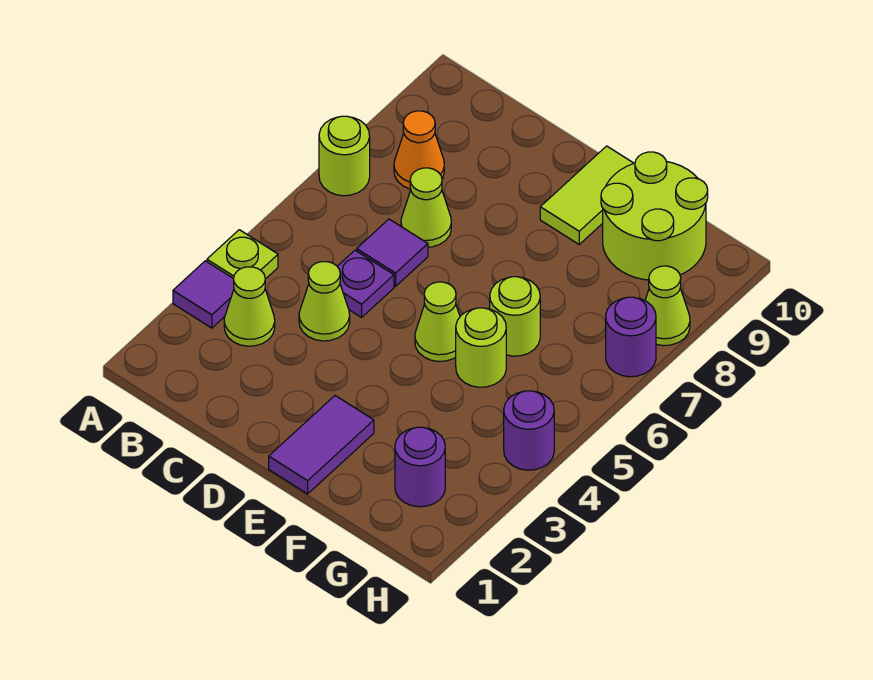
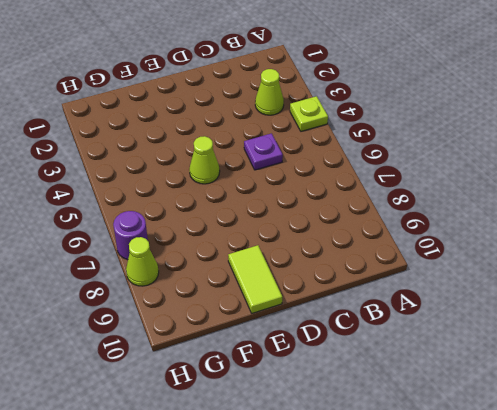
none -> purple 1x1 tile [173,261,234,328]
none -> lime 1x1 round brick [319,116,370,196]
none -> orange 1x1 cone [394,111,444,189]

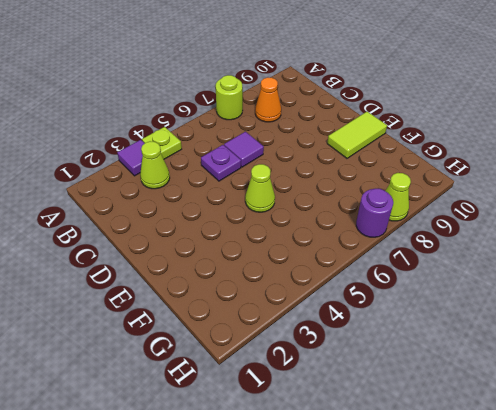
none -> lime 1x1 cone [299,262,350,341]
none -> lime 1x1 cone [401,168,451,247]
none -> purple 1x2 tile [269,396,374,494]

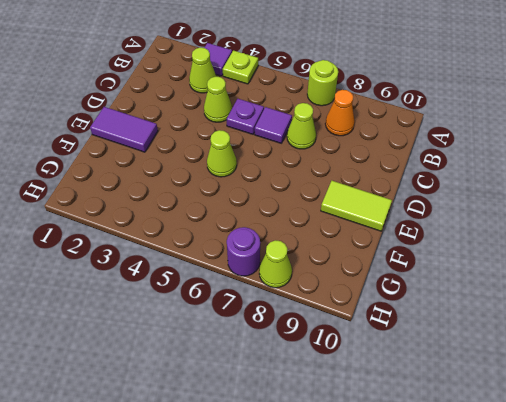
none -> lime 1x1 round brick [456,308,506,387]
none -> lime 1x1 round brick [490,277,540,356]
none -> lime 2x2 round brick [601,152,708,280]

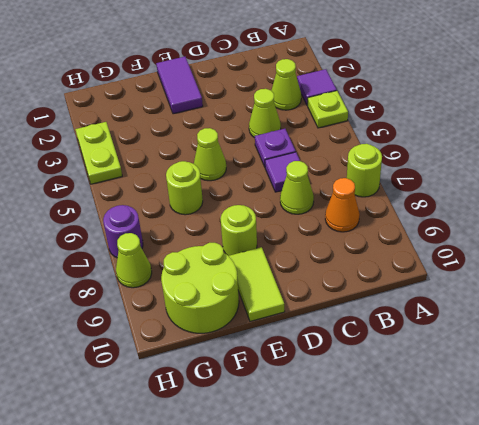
lime 1x1 round brick [221,205,257,256] -> lime 1x1 round brick moved to [456,308,506,387]
lime 1x2 plate [75,122,122,184] -> purple 1x1 round brick [504,391,554,470]
none -> purple 1x1 round brick [395,427,445,507]

